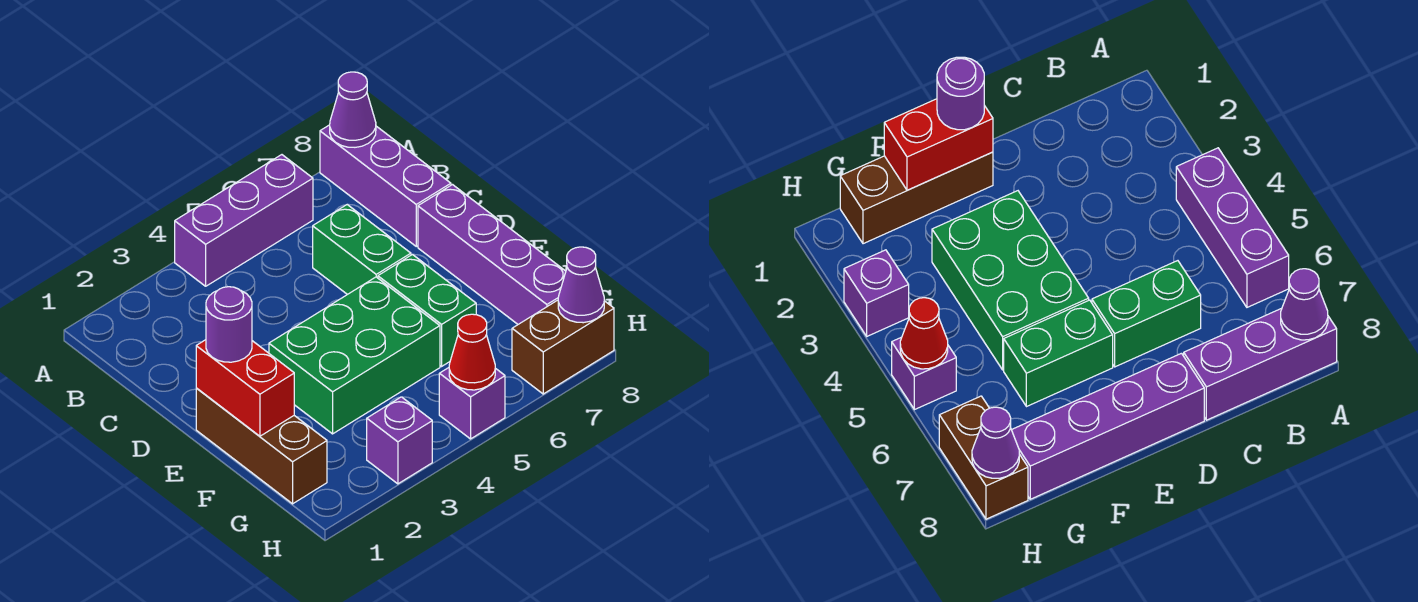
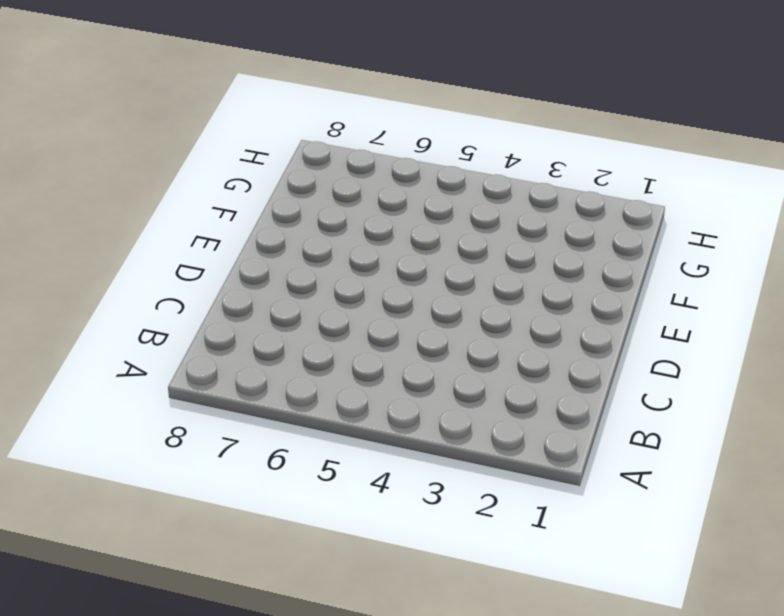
none -> purple 1x3 brick [175,155,313,286]
none -> purple 1x3 brick [320,125,451,246]
none -> green 1x2 brick [313,205,411,295]

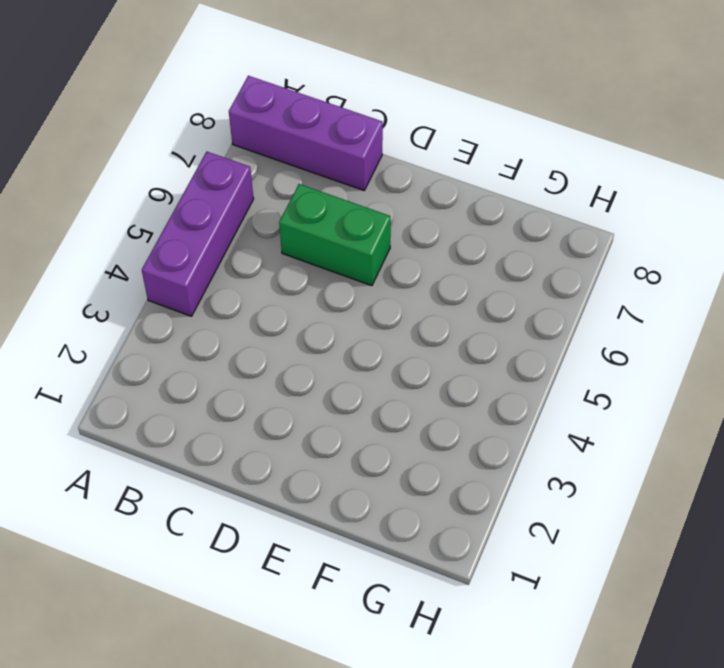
none -> purple 1x4 brick [418,185,566,324]
none -> brown 1x3 brick [196,388,327,504]
none -> green 2x3 brick [269,277,440,434]

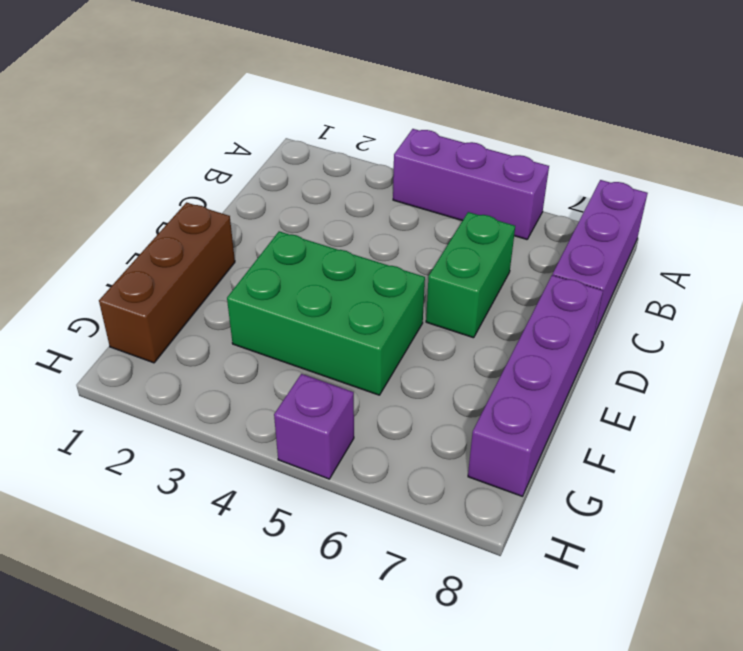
none -> green 1x2 brick [378,255,476,366]
none -> purple 1x1 brick [367,397,432,484]
none -> brown 1x2 brick [512,300,614,394]

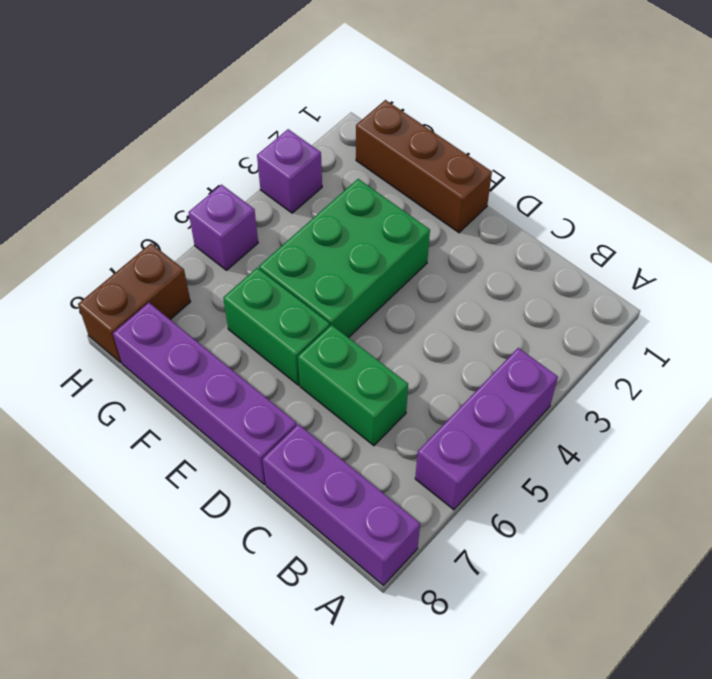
none -> purple 1x1 cone [330,72,376,147]
none -> red 1x2 brick [196,340,294,436]
none -> red 1x1 cone [449,314,495,390]

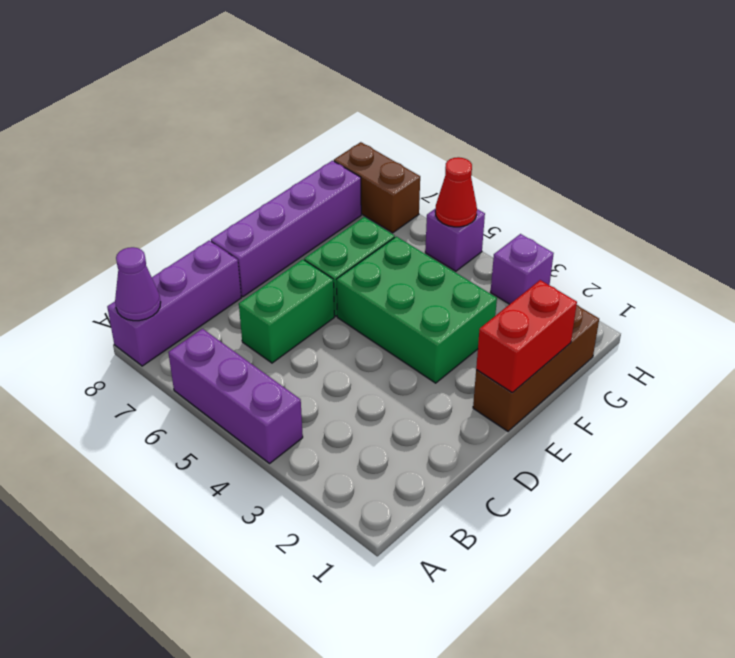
none -> purple 1x1 cone [558,247,604,323]
none -> purple 1x1 round brick [206,287,252,362]

